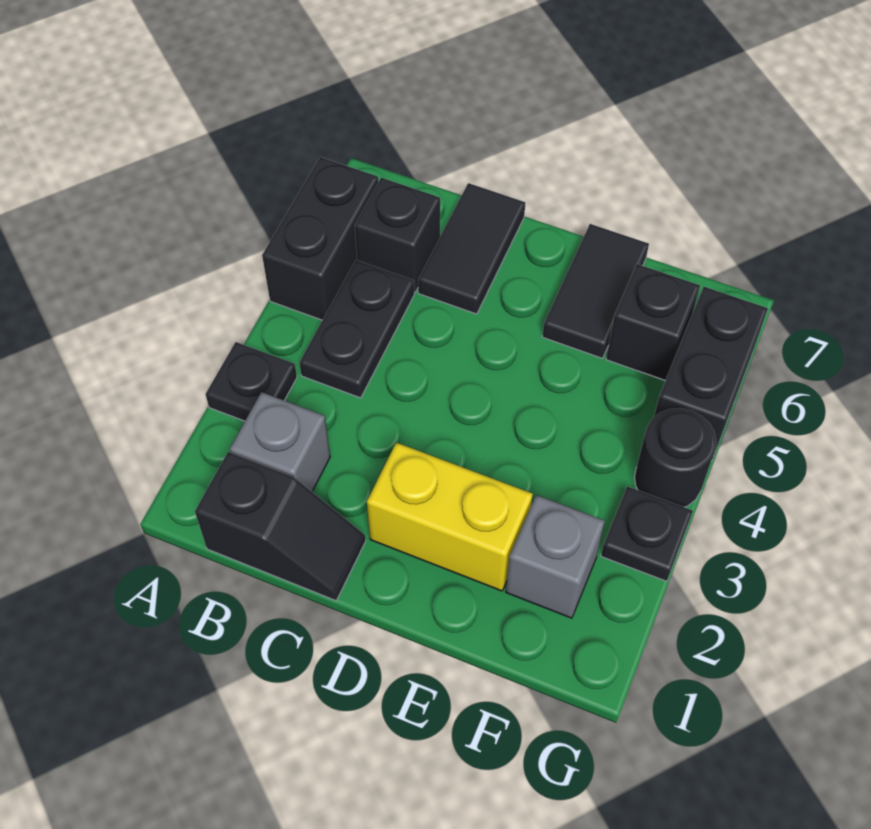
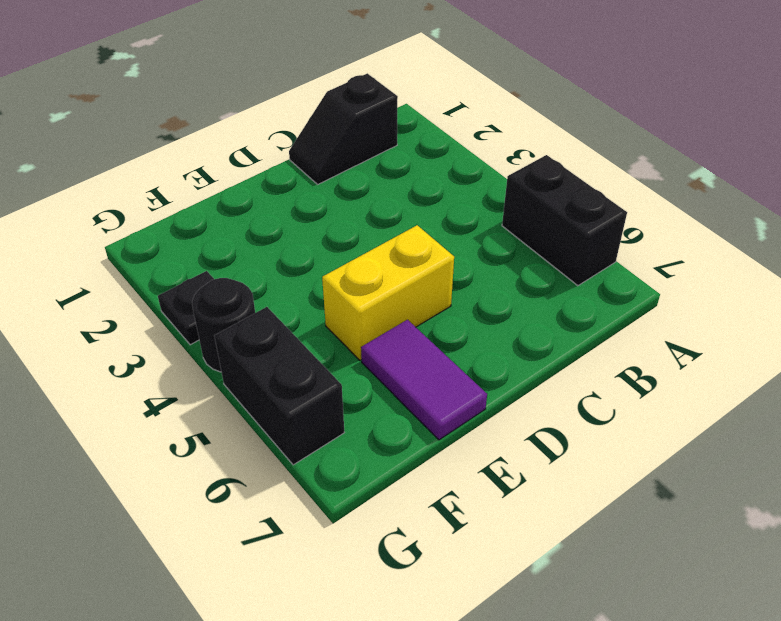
yellow 1x2 brick [322,225,454,360] -> yellow 1x2 brick moved to [367,442,533,591]
purple 1x2 tile [361,320,487,440] -> black 1x2 tile [542,224,649,358]
none -> black 1x1 plate [205,342,297,421]
none -> grey 1x1 brick [230,392,330,491]
none -> black 1x2 plate [299,260,414,398]

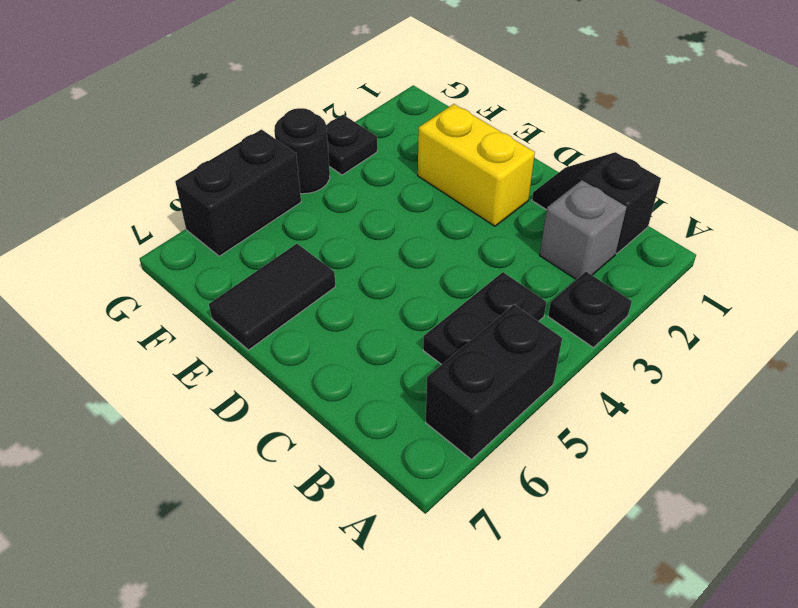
none -> black 1x1 brick [354,178,440,292]
none -> black 1x2 tile [418,183,525,314]
none -> grey 1x1 brick [506,495,605,618]

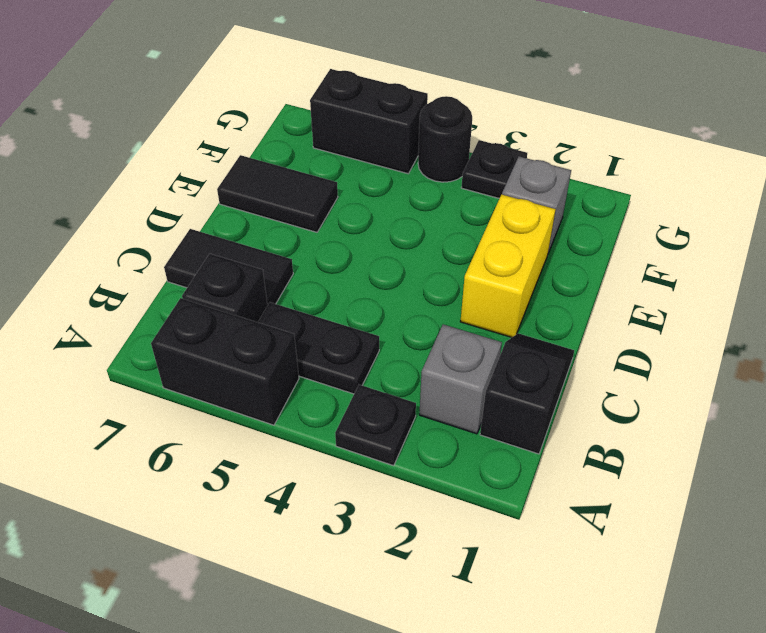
none -> black 1x1 brick [606,264,700,381]

